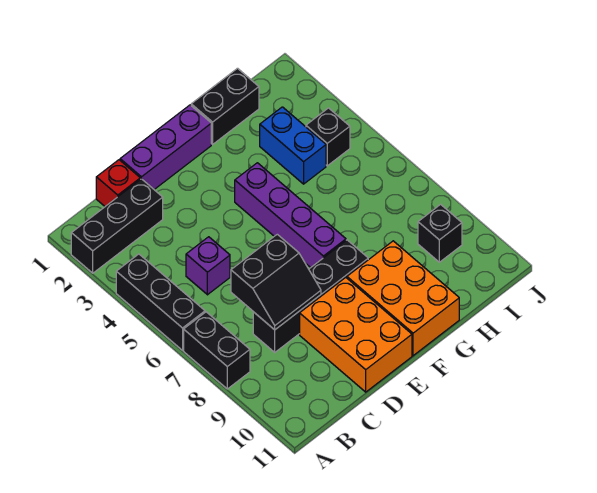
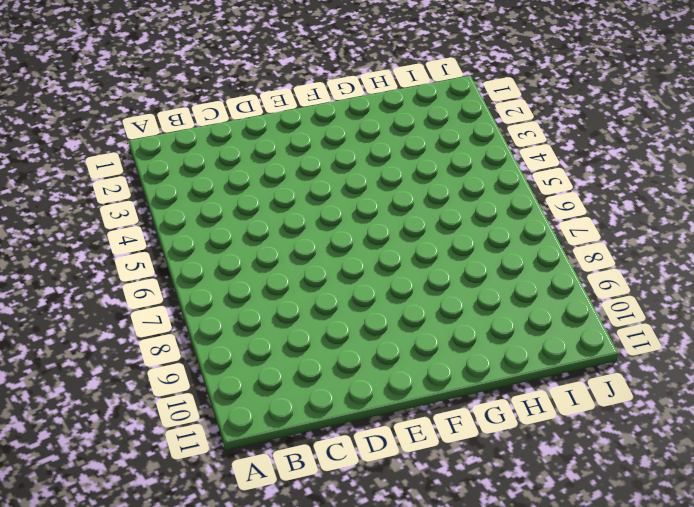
none -> black 1x3 brick [71,179,163,273]
none -> black 1x3 brick [116,254,205,350]
none -> black 1x2 brick [184,312,250,389]

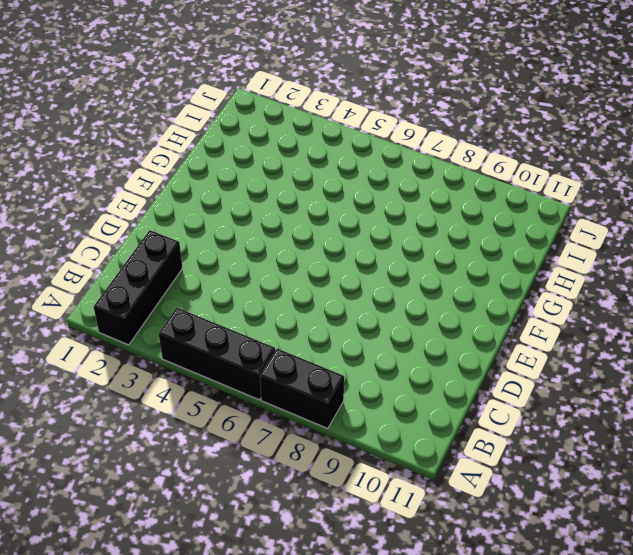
none -> red 1x1 brick [96,160,140,206]
none -> purple 1x1 brick [186,237,230,295]
none -> black 1x4 brick [253,240,368,352]

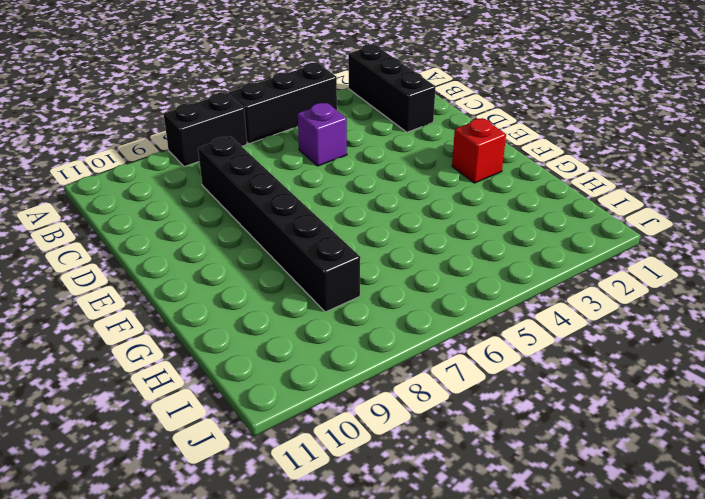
black 1x6 brick [198,136,360,312] -> black 1x4 brick [253,240,368,352]
red 1x1 brick [452,118,506,183] -> red 1x1 brick moved to [96,160,140,206]
none -> purple 1x3 brick [120,105,211,189]
none -> orange 2x3 brick [300,278,412,392]
none -> purple 1x4 brick [235,163,346,268]

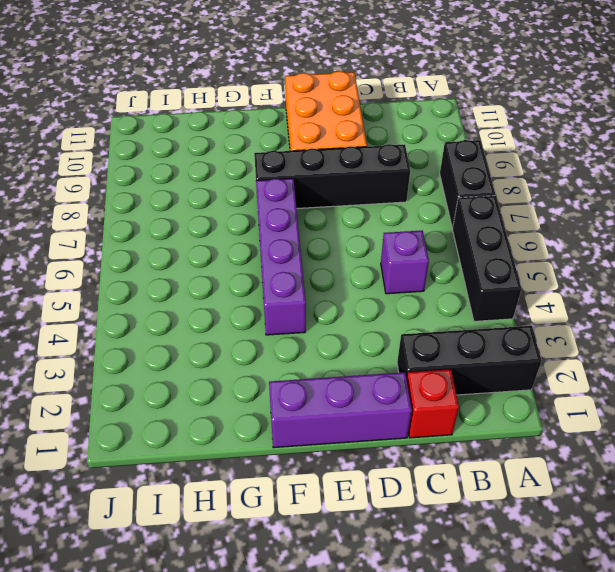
none -> orange 2x3 brick [347,241,459,356]
none -> black 1x2 brick [191,68,259,144]
none -> blue 1x2 brick [260,107,326,184]

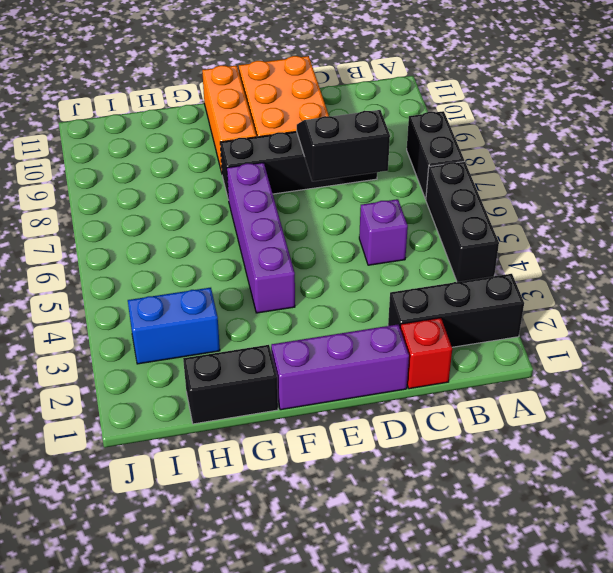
orange 1x3 brick [202,65,256,173] -> orange 2x3 brick [347,241,459,356]
blue 1x2 brick [128,288,220,364] -> blue 1x2 brick turned to [260,107,326,184]
none -> black 1x1 brick [306,108,350,166]
none -> black 1x1 brick [418,204,462,262]

